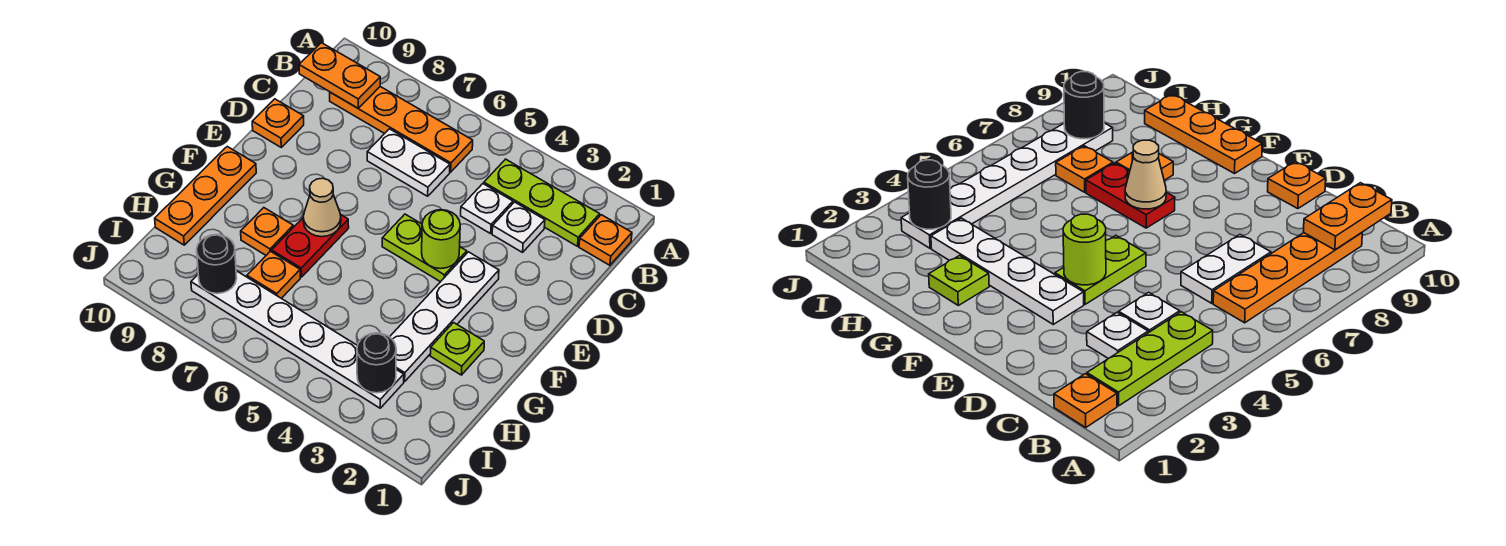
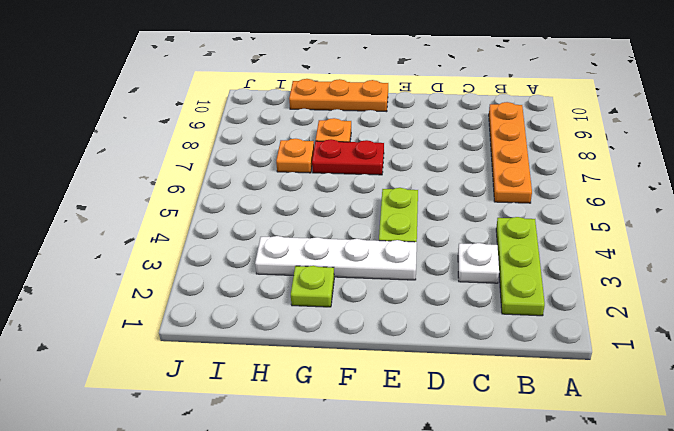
none -> orange 1x1 plate [579,215,632,265]
none -> white 1x1 plate [461,184,513,234]
none -> white 1x2 plate [367,129,450,196]

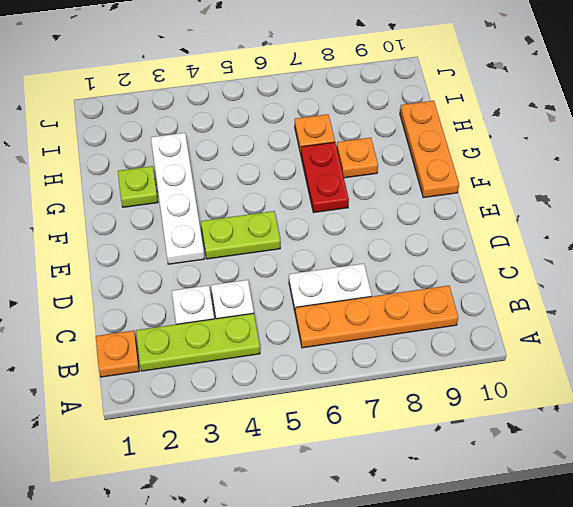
none -> orange 1x1 plate [252,99,304,147]
none -> white 1x6 plate [191,271,404,408]
none -> orange 1x2 plate [299,43,380,108]

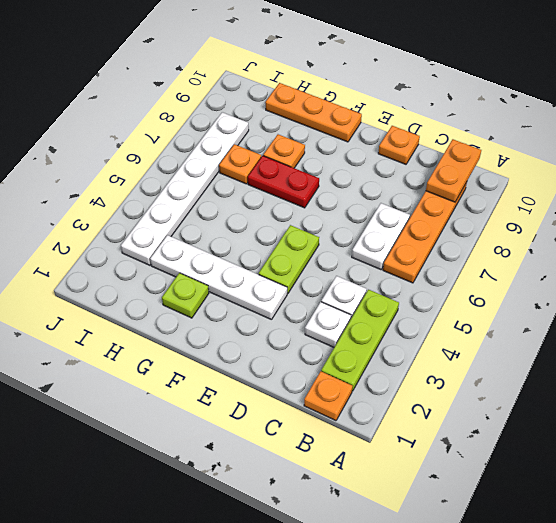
none -> lime 1x1 round brick [422,210,460,269]
none -> tan 1x1 cone [303,178,341,237]
none -> black 1x1 round brick [357,333,396,393]

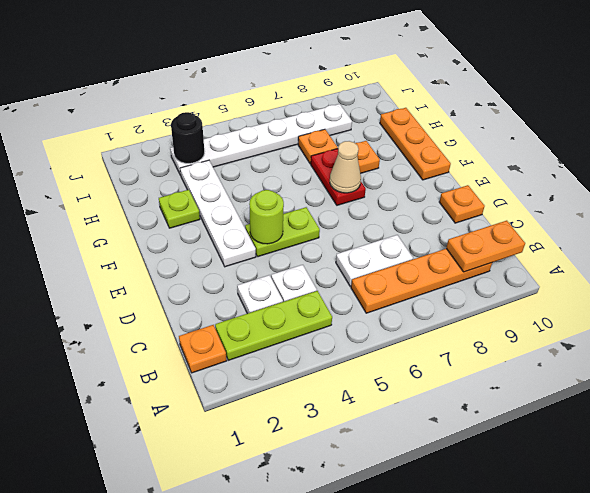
none -> black 1x1 round brick [197,235,237,294]

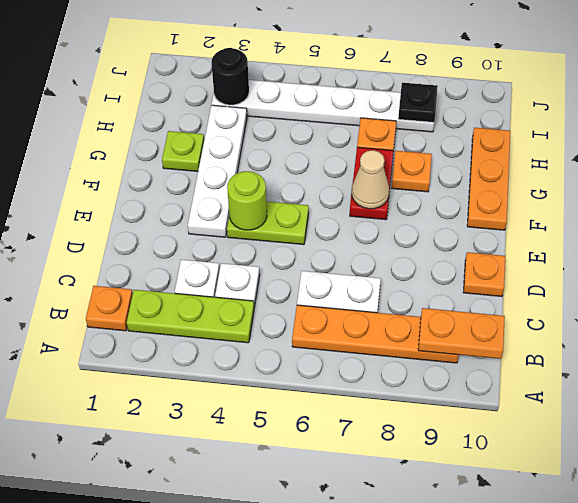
black 1x1 plate [398,83,438,122] -> black 1x1 round brick [197,235,237,294]

